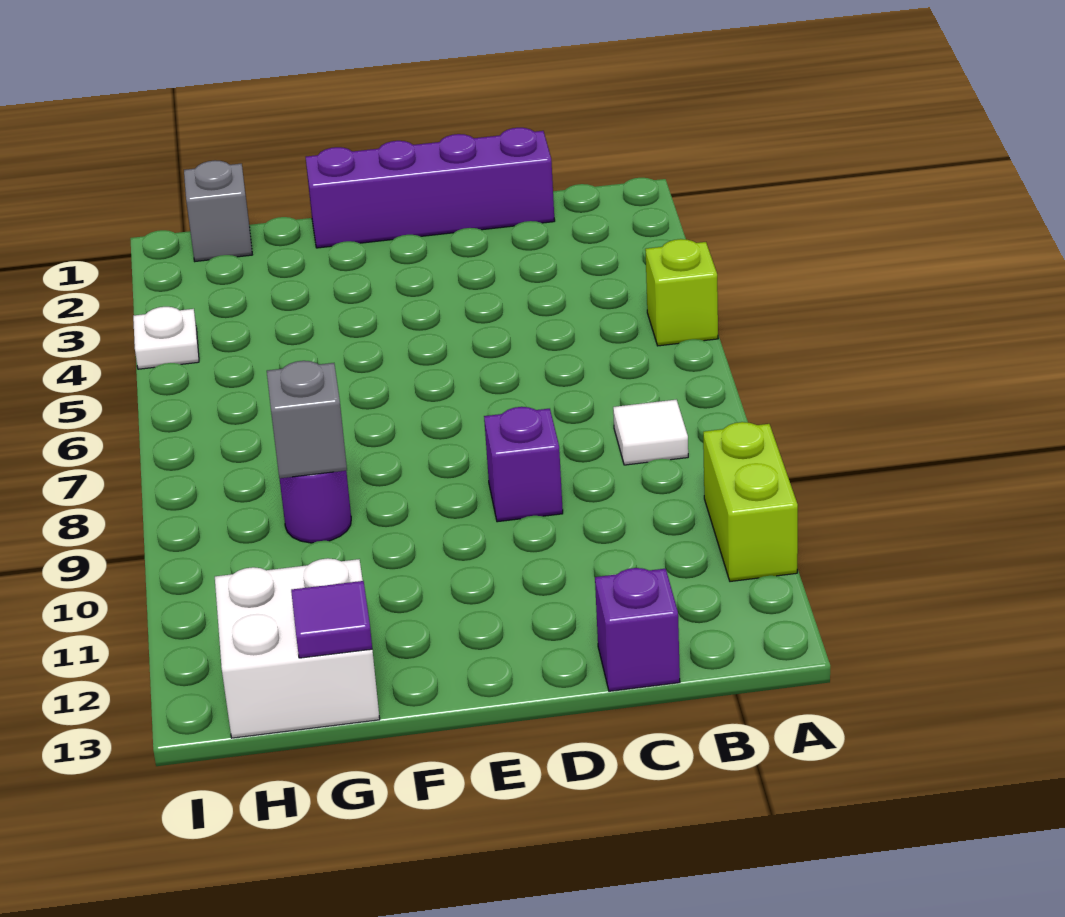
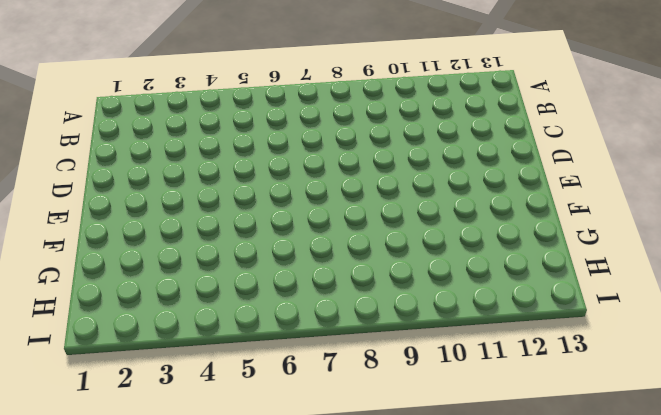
none -> lime 1x1 brick [645,239,718,346]
none -> lime 1x2 brick [703,422,798,581]
none -> white 1x1 tile [613,400,688,465]

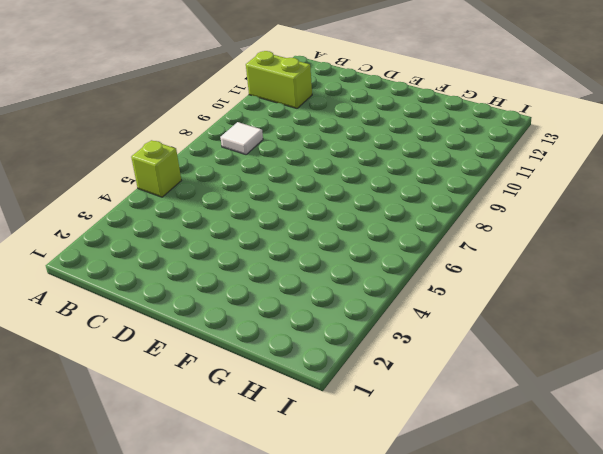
lime 1x2 brick [246,51,312,108] -> lime 1x2 brick turned to [703,422,798,581]
none -> purple 1x4 brick [306,128,555,248]
none -> purple 1x1 brick [595,568,680,691]
none -> purple 1x1 brick [484,407,563,522]

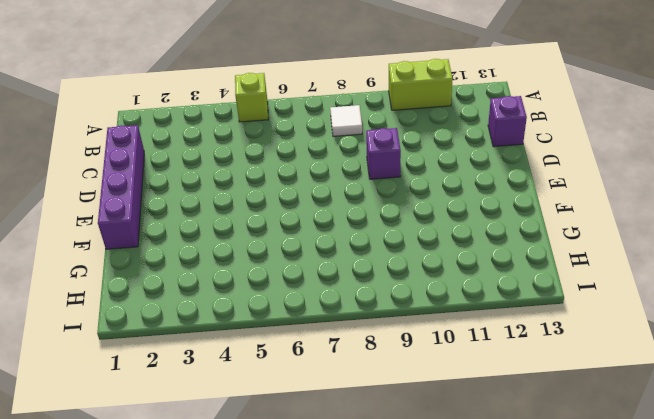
none -> purple 1x1 round brick [280,471,351,543]
none -> white 2x2 brick [215,558,380,738]
none -> grey 1x1 brick [184,160,252,261]

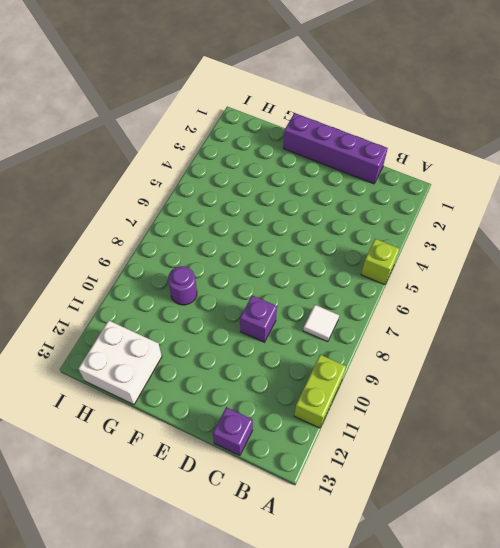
none -> grey 1x1 brick [184,160,252,261]
none -> white 1x1 plate [133,307,199,369]
none -> grey 1x1 brick [267,361,347,478]

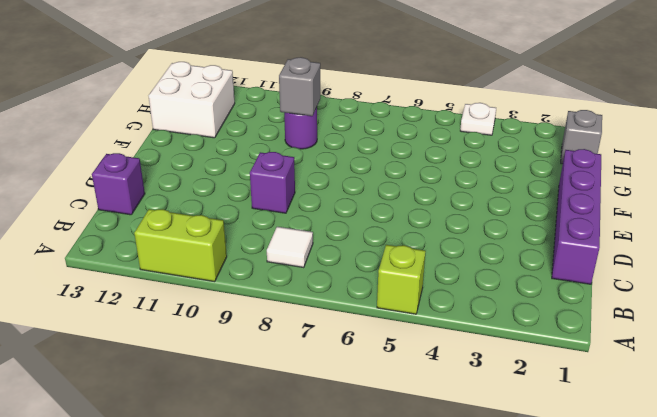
none -> purple 1x1 tile [291,581,372,658]

